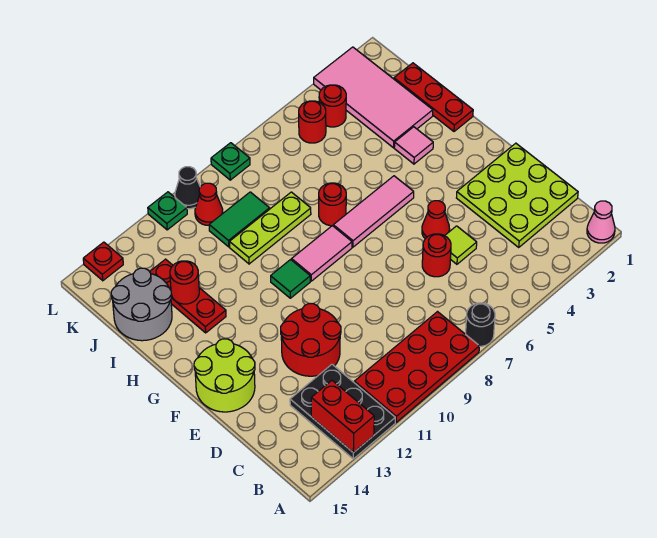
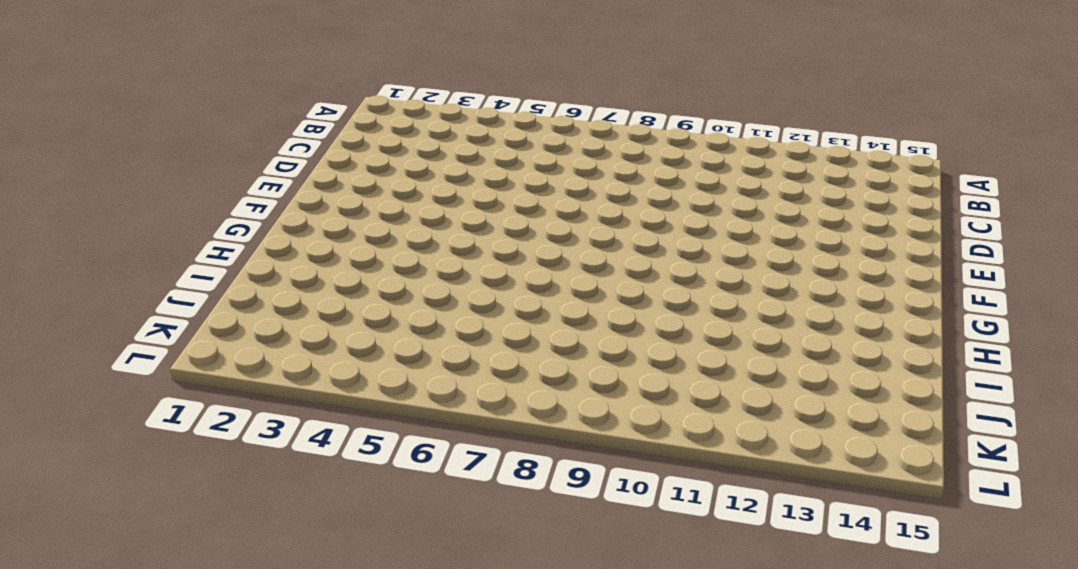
none -> pink 1x1 cone [587,201,615,243]
none -> black 1x1 round brick [466,303,495,346]
none -> red 2x4 plate [354,312,479,422]
none -> black 2x3 plate [290,364,395,459]

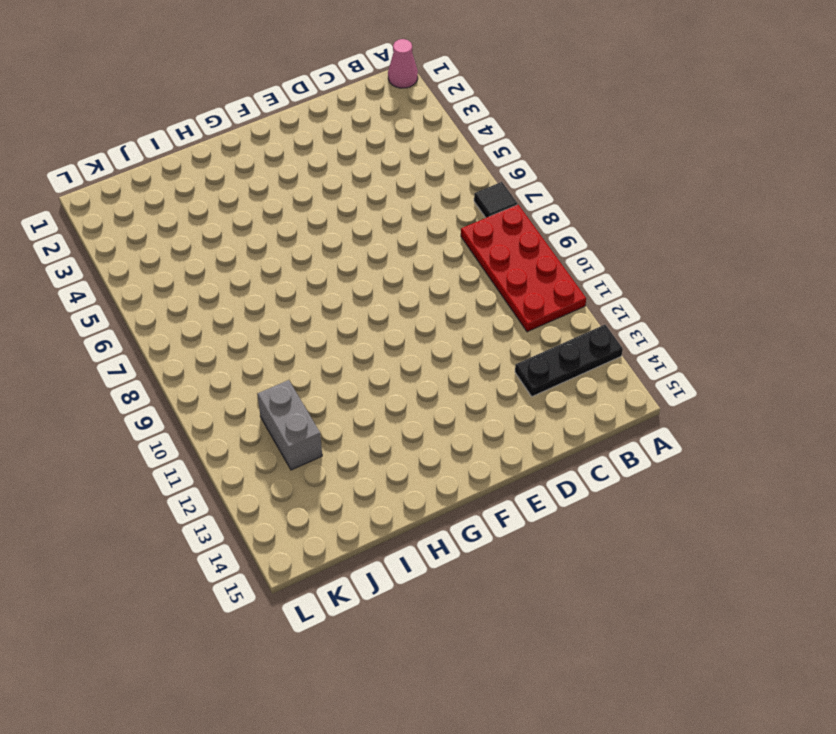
black 1x1 tile [474,182,518,218] -> black 1x1 round brick [466,303,495,346]
black 1x3 plate [515,325,623,396] -> black 2x3 plate [290,364,395,459]
grey 1x2 brick [257,380,322,470] -> none
none -> lime 3x3 plate [457,143,578,247]
none -> lime 1x1 tile [445,226,477,264]
none -> red 1x1 round brick [422,234,451,277]
none -> red 2x2 round brick [281,304,341,376]

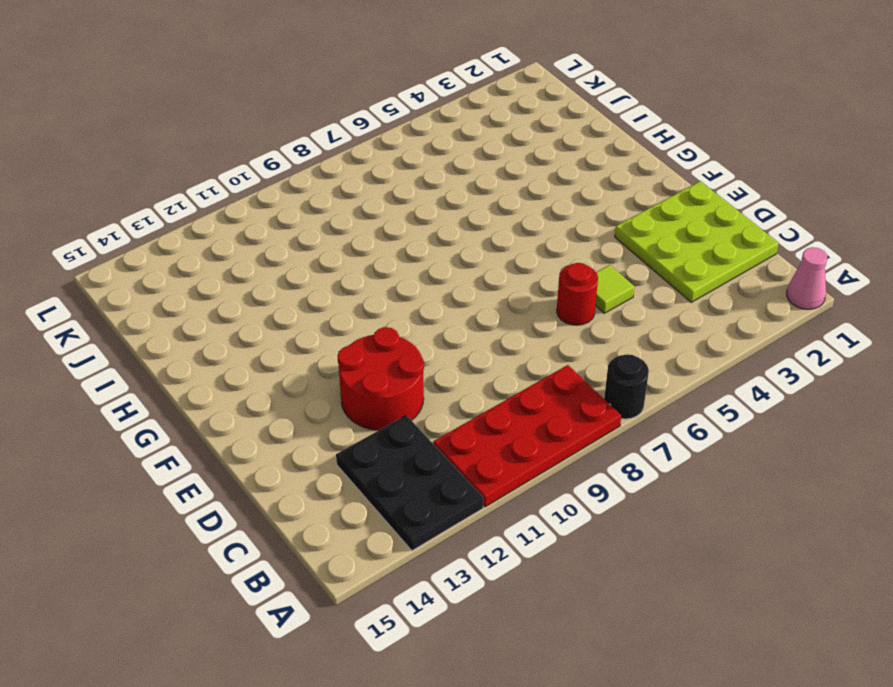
none -> red 1x1 cone [422,201,450,239]
none -> lime 2x2 round brick [194,339,255,412]
none -> pink 1x3 tile [333,176,414,247]
none -> pink 1x2 tile [292,226,352,281]

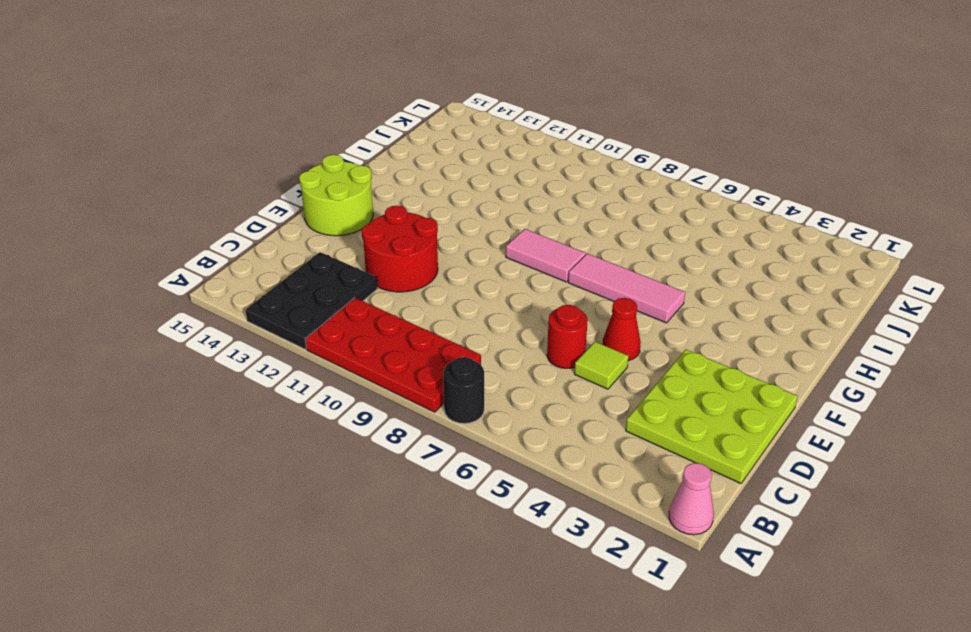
none -> green 1x1 tile [271,260,310,298]
none -> red 1x3 plate [394,63,473,131]
none -> pink 1x1 tile [394,127,433,164]
none -> red 1x1 round brick [319,183,346,226]

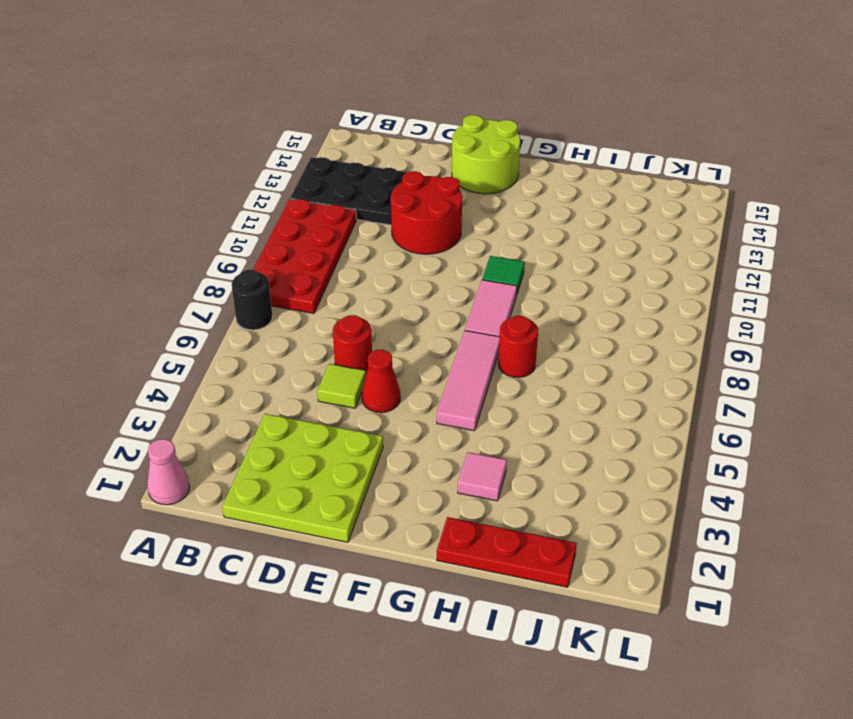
none -> red 1x3 plate [150,259,226,333]
none -> pink 2x4 tile [314,47,433,148]
none -> lime 1x3 plate [230,192,311,264]
none -> grey 2x2 round brick [111,268,172,341]

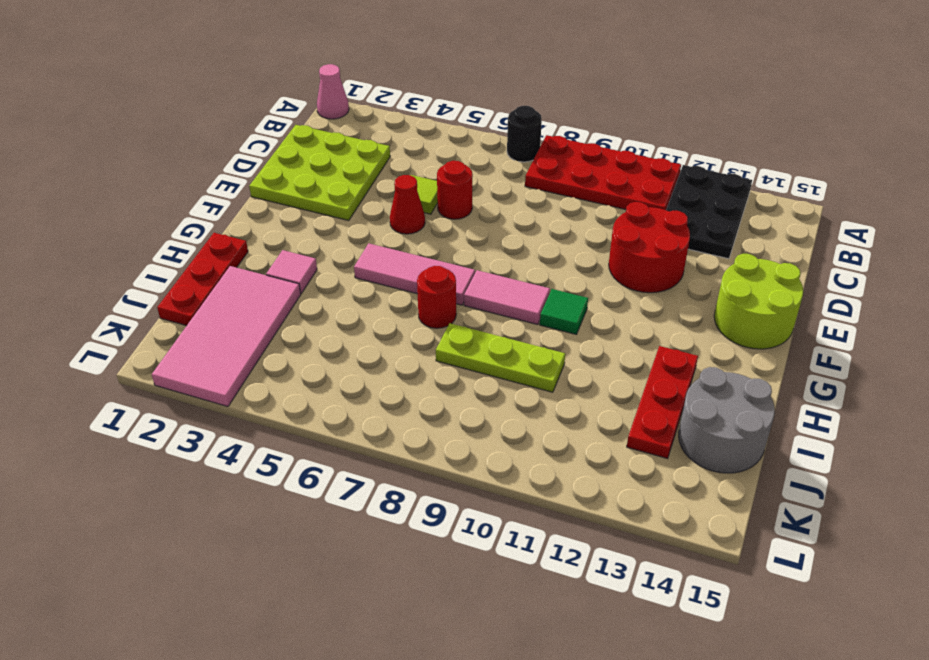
none -> green 1x2 tile [209,192,270,247]
none -> red 1x1 round brick [319,85,346,127]
none -> red 1x1 round brick [299,101,326,143]
none -> red 1x1 cone [195,183,223,225]

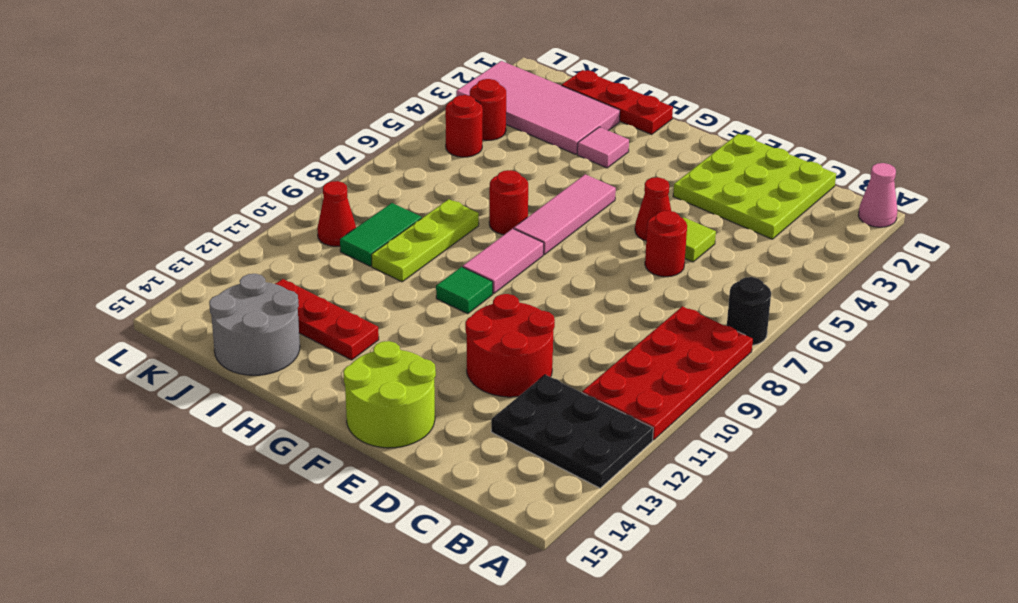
none -> green 1x1 plate [211,143,250,180]
none -> black 1x1 cone [175,167,200,209]
none -> green 1x1 plate [148,192,187,230]
none -> red 1x1 plate [83,242,123,281]

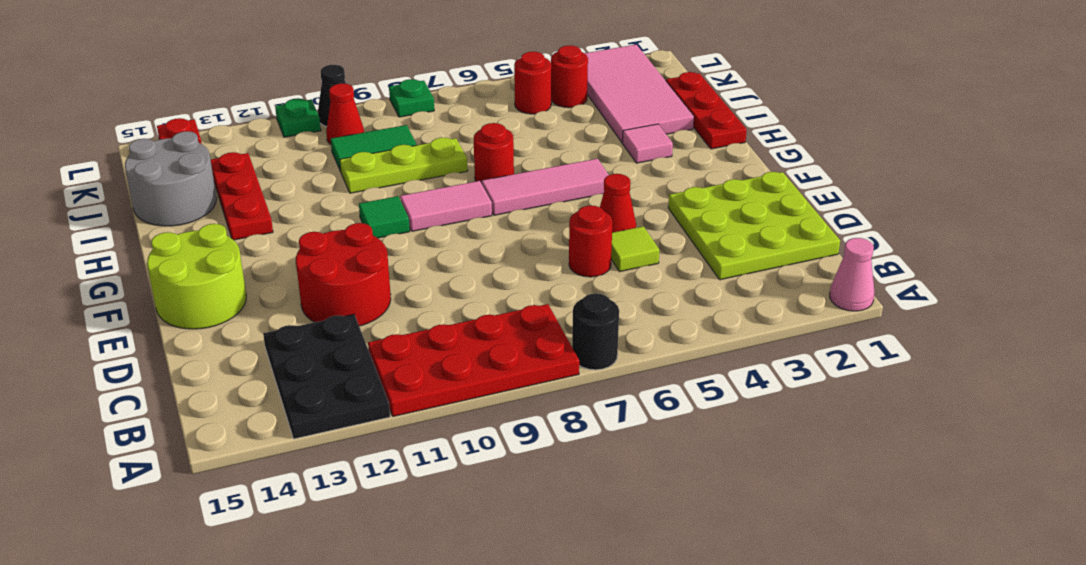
none -> red 1x2 brick [311,381,374,453]
none -> red 1x1 round brick [170,261,199,304]

